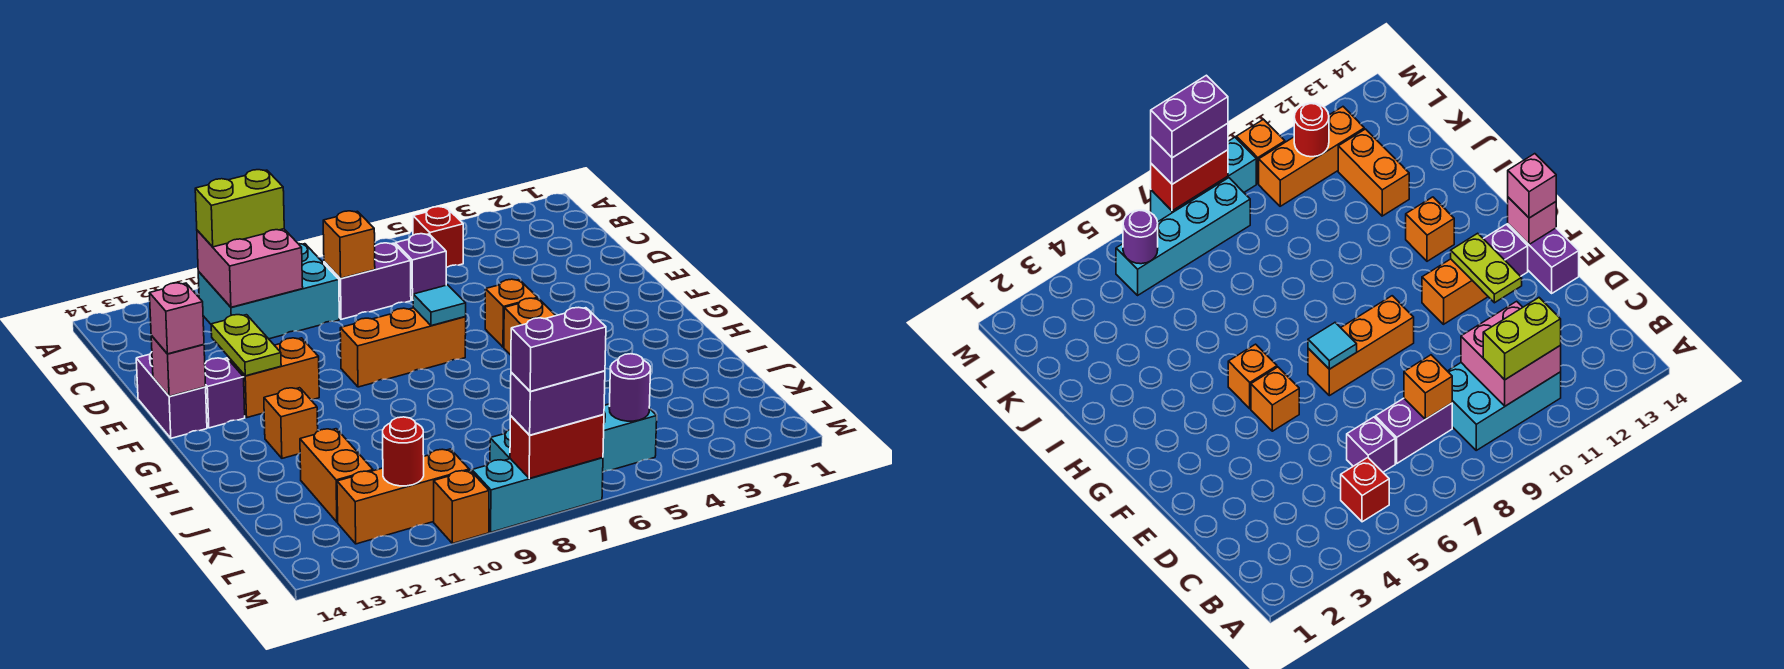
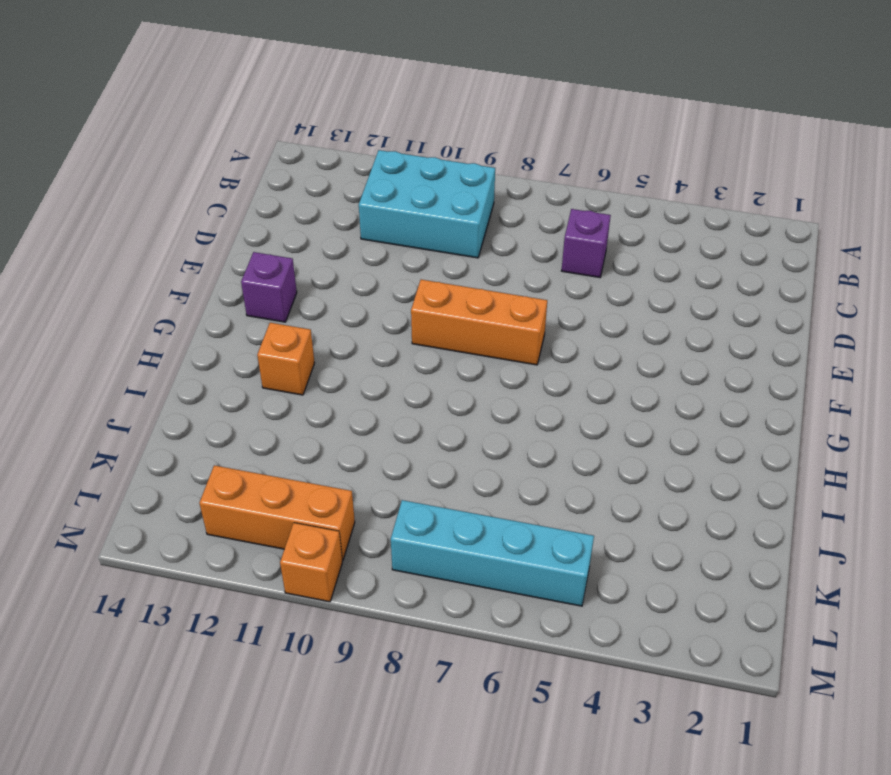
none -> red 1x1 brick [413,207,463,268]
none -> purple 1x2 brick [324,243,411,319]
none -> purple 1x2 brick [136,352,207,438]

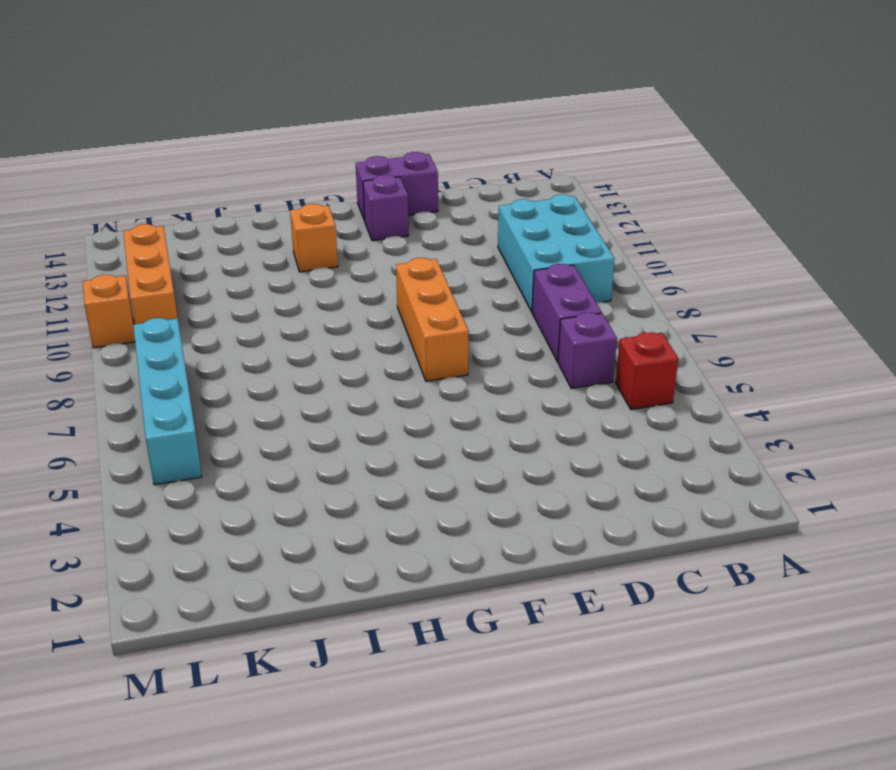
none -> orange 1x1 brick [485,279,537,347]
none -> orange 1x2 brick [229,338,319,417]
none -> orange 1x1 brick [504,298,556,355]

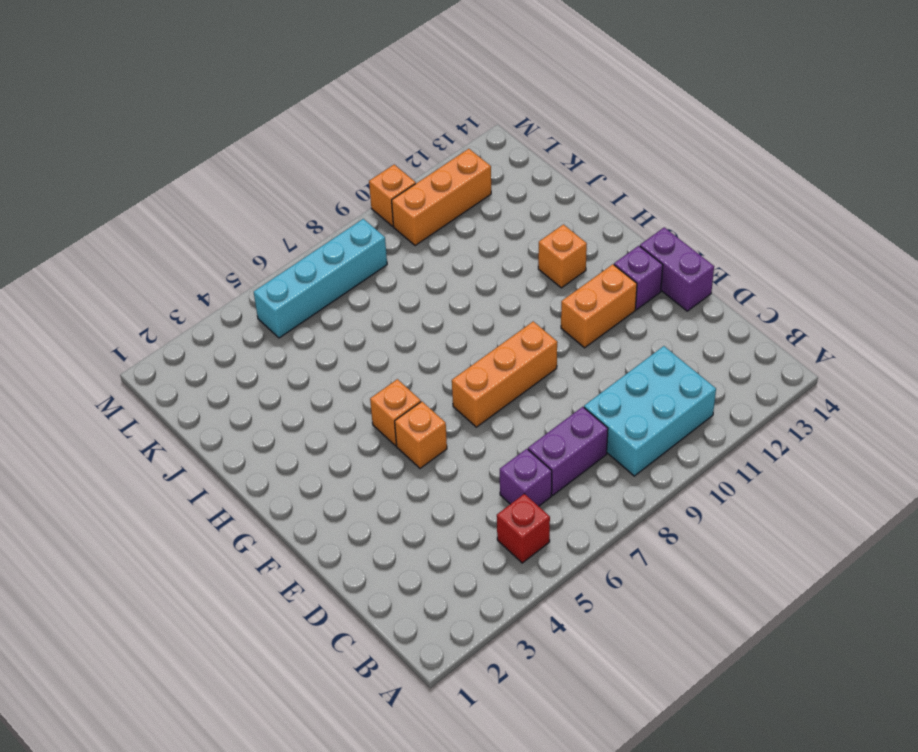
none -> orange 1x2 brick [300,429,373,522]
none -> cyan 1x3 brick [472,458,603,532]
none -> pink 2x2 brick [197,229,303,307]

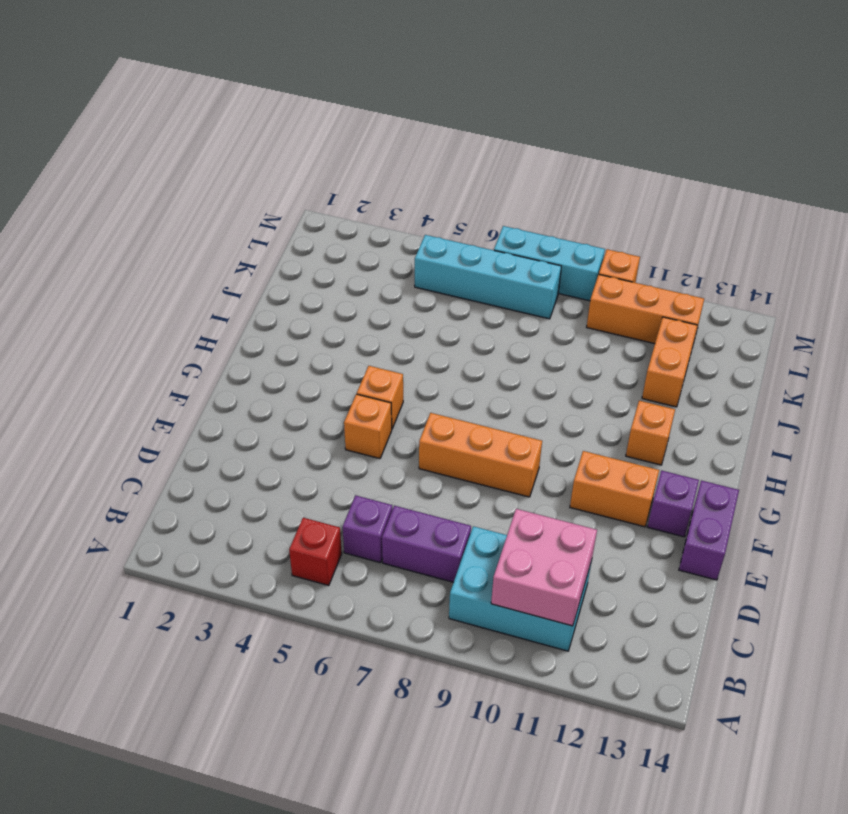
none -> orange 1x1 brick [323,211,375,279]
none -> lime 1x2 plate [211,315,281,376]
none -> cyan 1x1 tile [413,285,466,326]

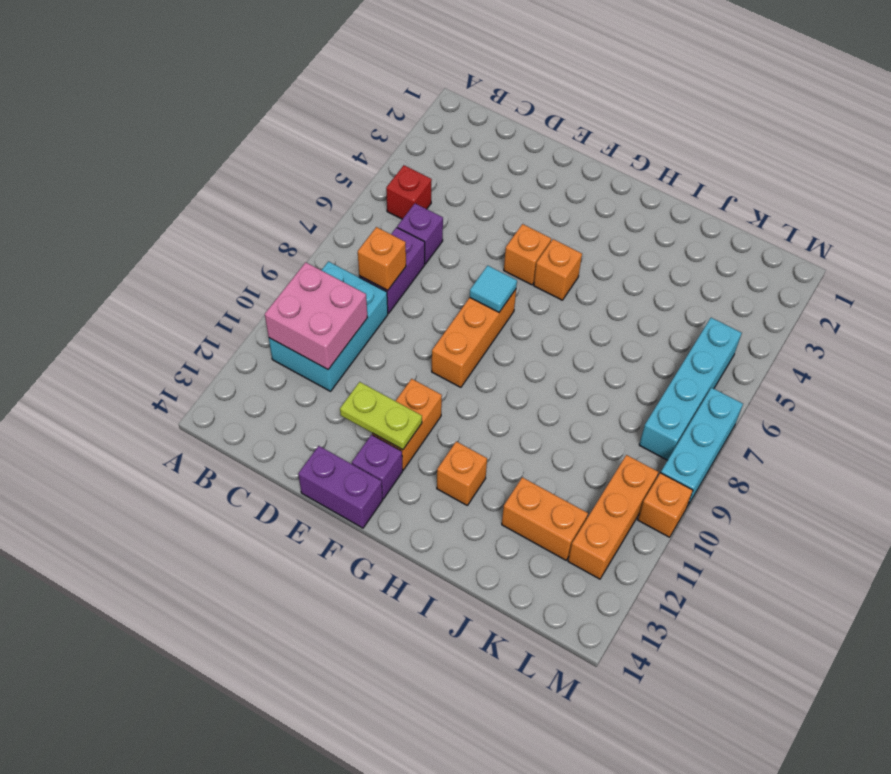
none -> pink 1x1 brick [151,336,206,396]
none -> purple 1x1 round brick [609,354,651,421]
none -> red 1x1 round brick [383,417,424,486]

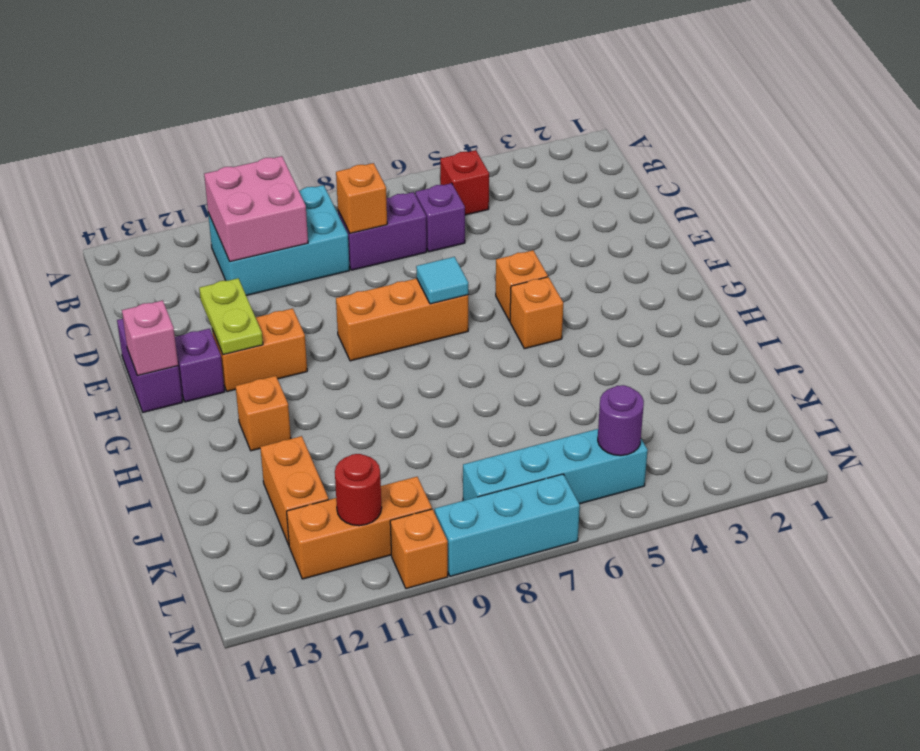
none -> red 1x2 brick [510,414,604,478]
none -> lime 1x2 brick [195,170,284,247]
none -> pink 1x1 brick [149,283,204,354]

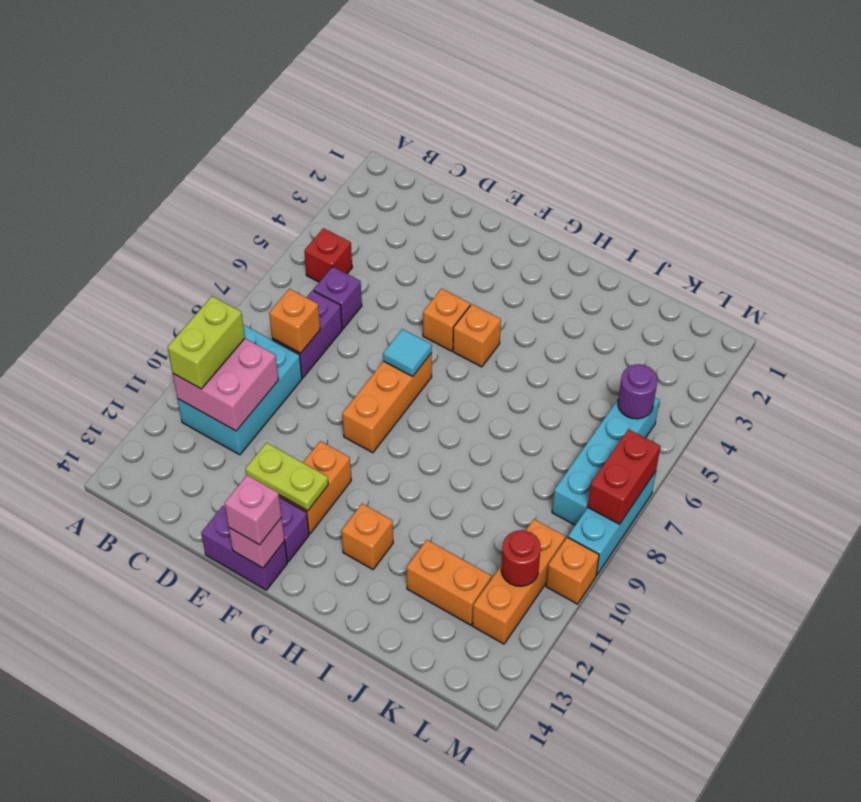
none -> purple 1x2 brick [510,371,605,435]
none -> purple 1x2 brick [511,307,606,391]

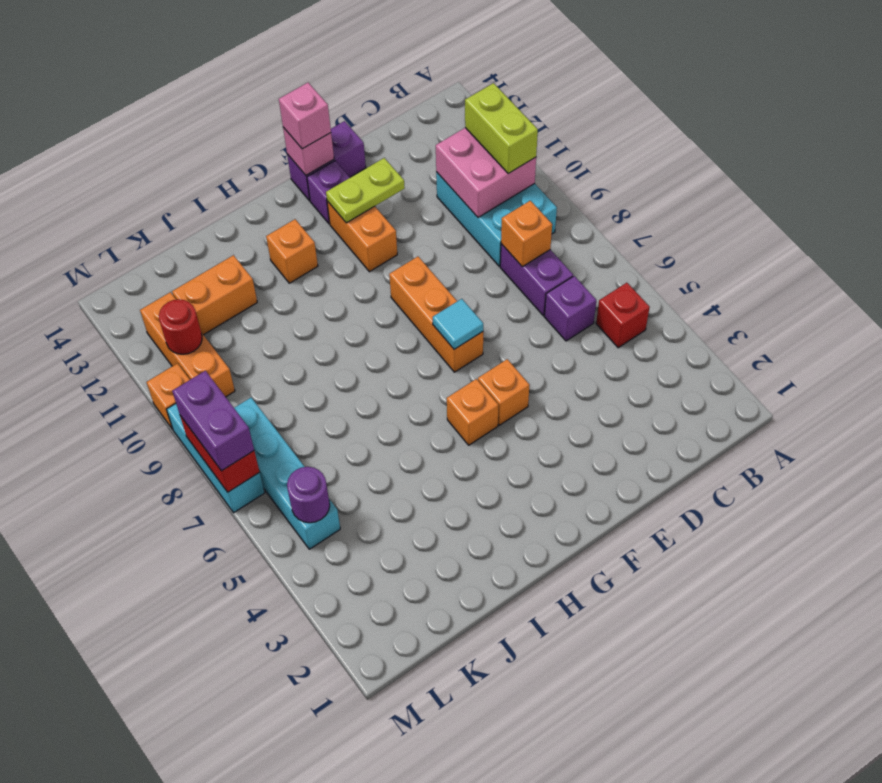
none -> purple 1x2 brick [511,307,606,391]

